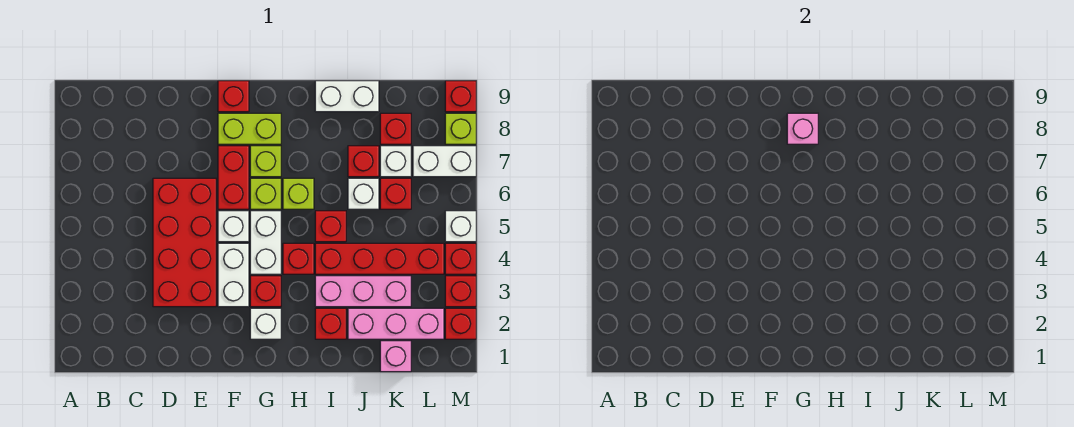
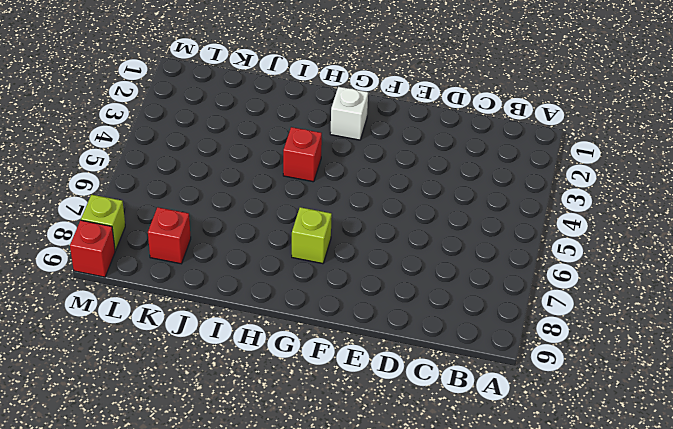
none -> red 2x4 brick [153,178,216,307]
none -> white 1x2 brick [218,243,249,307]
none -> white 1x1 brick [218,211,249,242]
none -> red 1x2 brick [218,146,249,209]

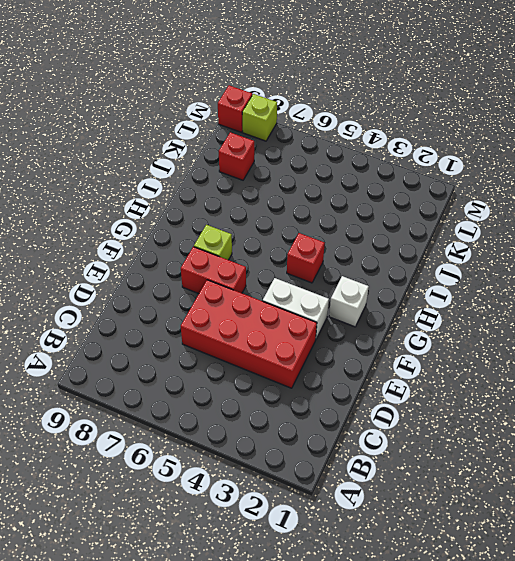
none -> white 1x1 brick [218,211,249,242]
none -> lime 1x2 brick [218,113,281,144]
none -> red 1x1 brick [218,81,249,112]
none -> red 1x1 brick [250,276,281,307]

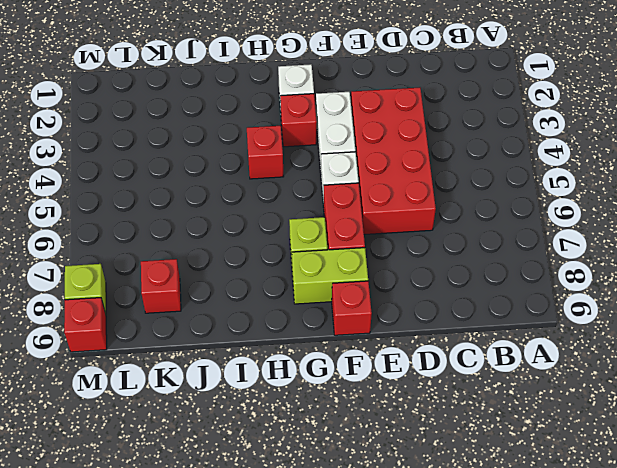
none -> white 1x2 brick [250,211,281,274]
none -> lime 1x1 brick [250,178,281,209]
none -> lime 1x1 brick [283,178,314,209]
none -> red 1x1 brick [315,308,346,339]

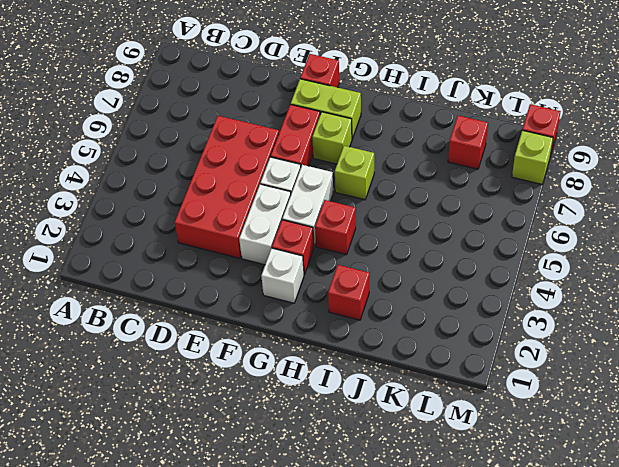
none -> lime 1x1 brick [250,178,281,209]
none -> pink 1x3 brick [315,276,411,307]
none -> red 1x4 brick [315,243,444,274]
none -> red 1x1 brick [315,211,346,242]

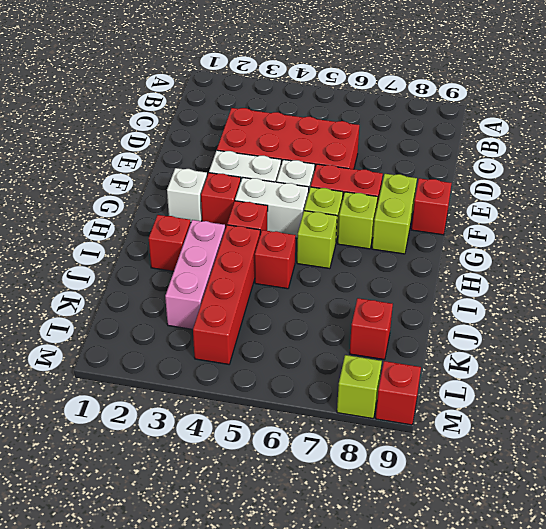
none -> white 1x2 brick [315,81,379,112]
none -> pink 1x3 brick [348,308,444,339]
none -> white 1x1 brick [348,178,379,209]
none -> red 1x1 brick [348,146,379,177]

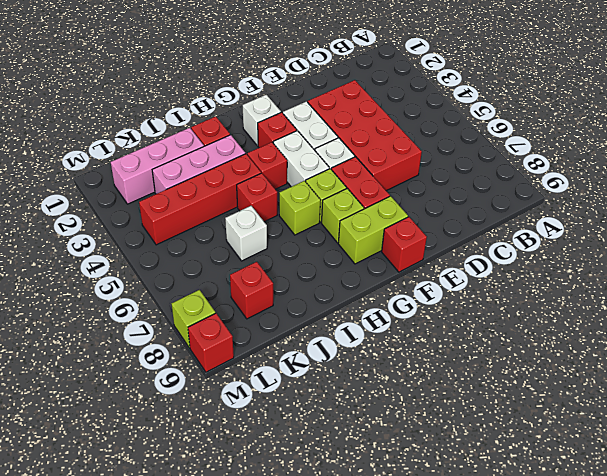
none -> white 1x2 brick [315,81,379,112]
none -> red 1x1 brick [348,146,379,177]
none -> pink 1x1 brick [380,341,411,372]
none -> red 1x1 brick [380,178,411,209]

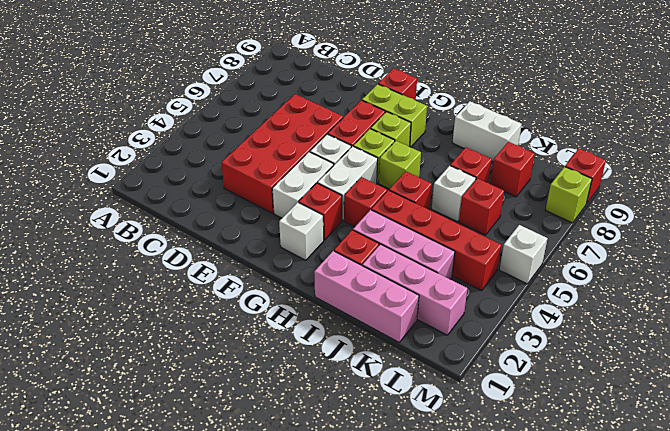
pink 1x3 brick [314,251,419,342] -> pink 1x1 brick [380,341,411,372]
none -> white 1x1 brick [380,146,411,177]
none -> white 1x2 brick [413,146,476,177]
none -> red 1x1 brick [445,308,476,339]
none -> red 1x1 brick [445,276,476,307]

